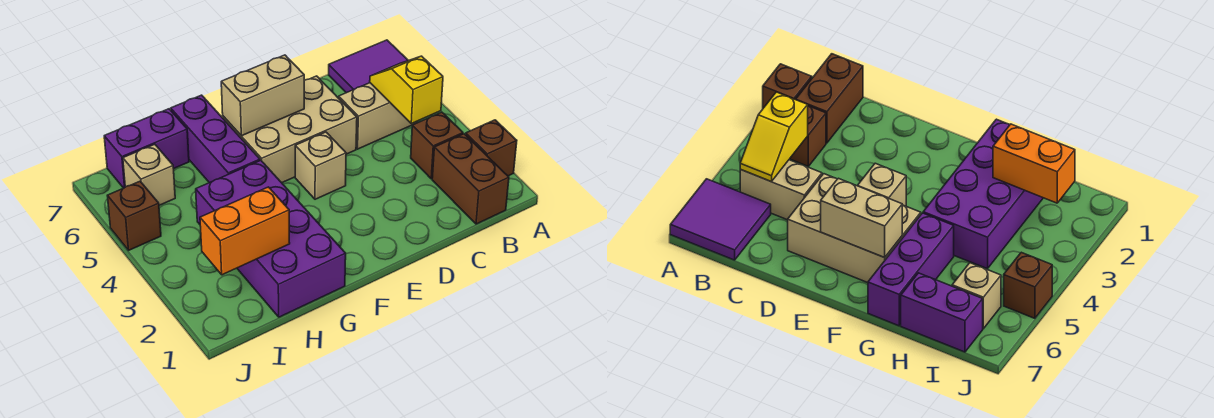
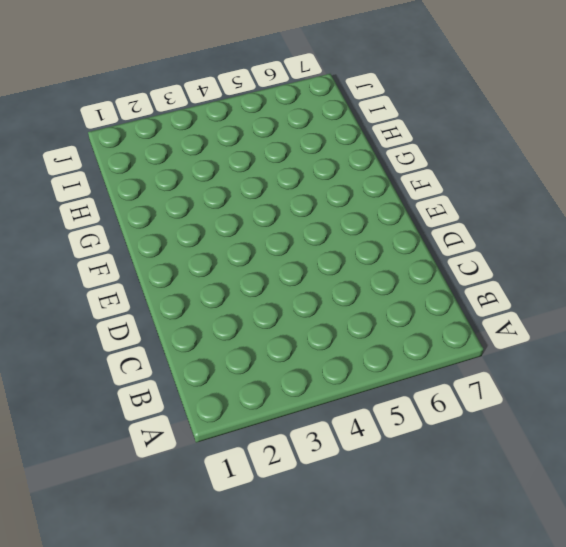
none -> brown 1x1 brick [466,120,517,176]
none -> purple 2x2 tile [329,40,408,93]
none -> brown 1x2 brick [432,134,509,224]

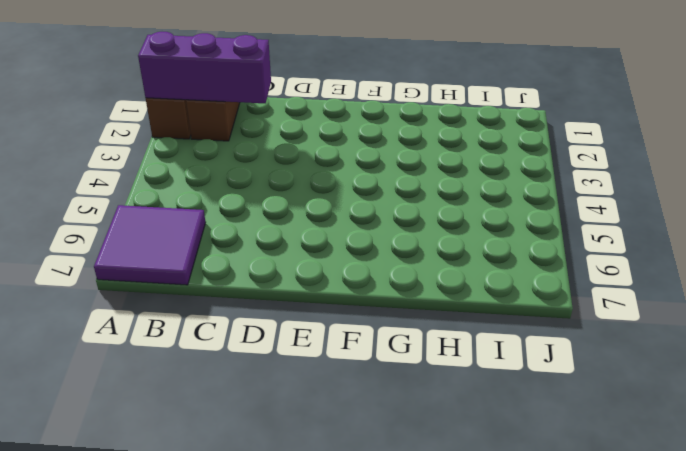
purple 1x3 brick [138,32,271,103] -> purple 1x3 brick turned to [171,95,260,183]
none -> brown 1x1 brick [411,112,463,179]
none -> tan 1x2 brick [339,83,418,149]
none -> tan 2x3 brick [223,76,357,183]

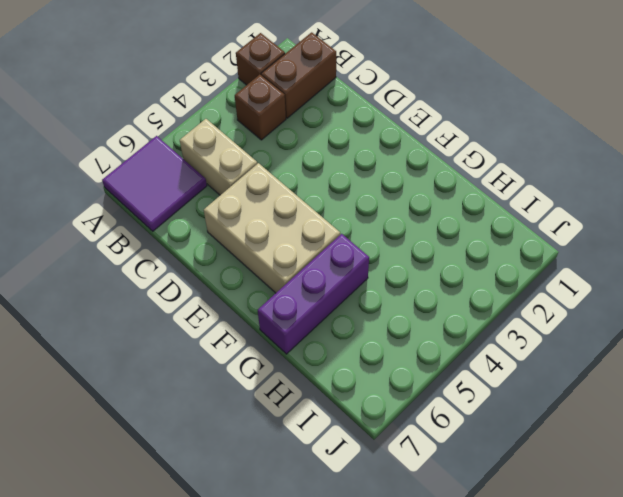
none -> tan 1x1 brick [295,132,346,199]
none -> purple 2x4 brick [196,160,346,317]
none -> purple 1x2 brick [104,109,189,188]

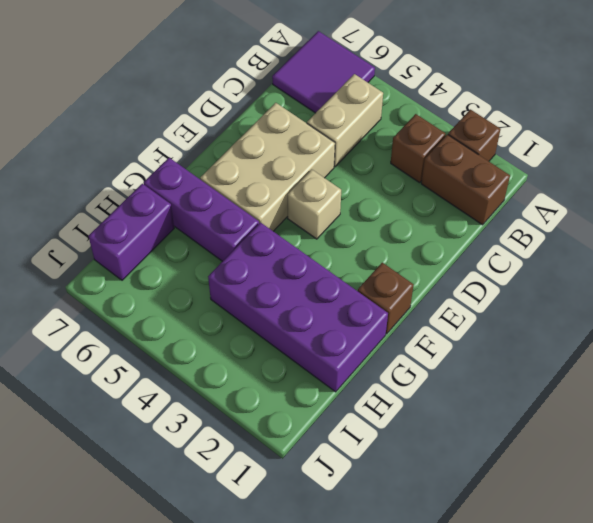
brown 1x1 brick [358,263,414,334] -> brown 1x1 brick moved to [107,181,161,250]
none -> tan 1x1 brick [123,144,175,205]
none -> yellow 1x2 slope [370,56,443,124]
none -> tan 1x2 brick [221,55,304,136]

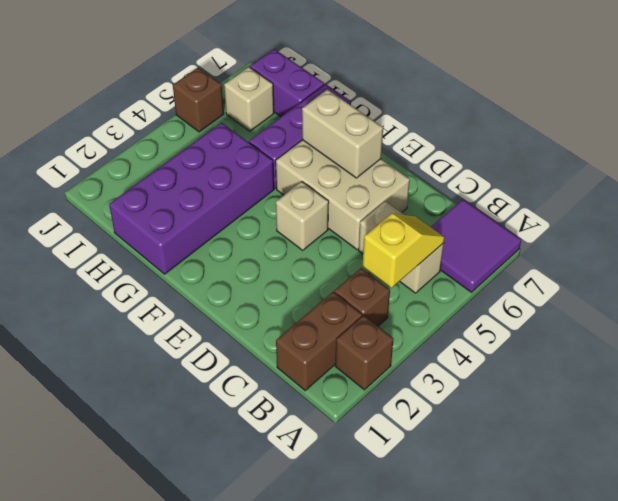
none -> orange 1x2 brick [200,187,290,275]

